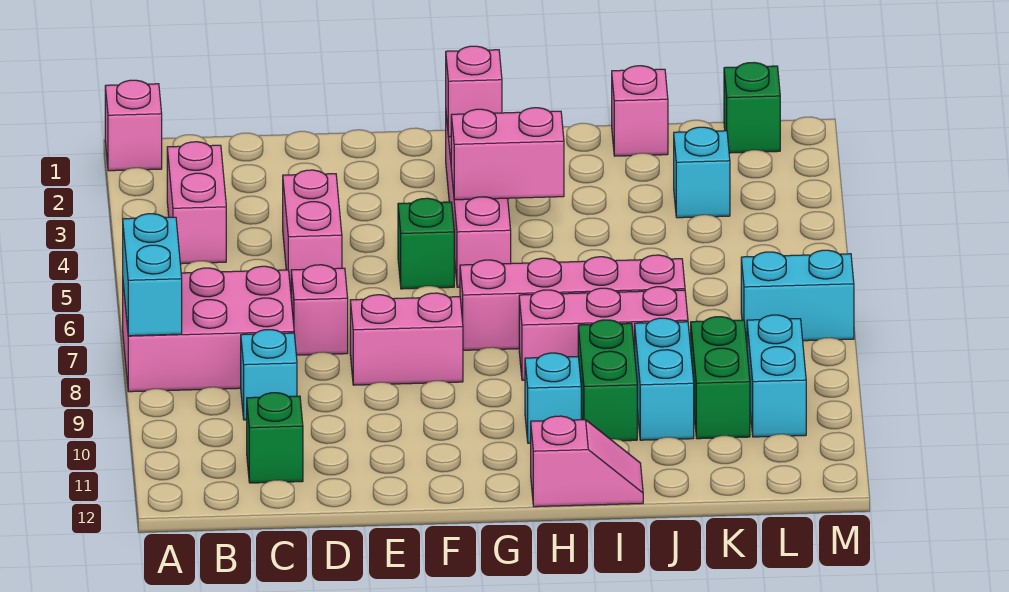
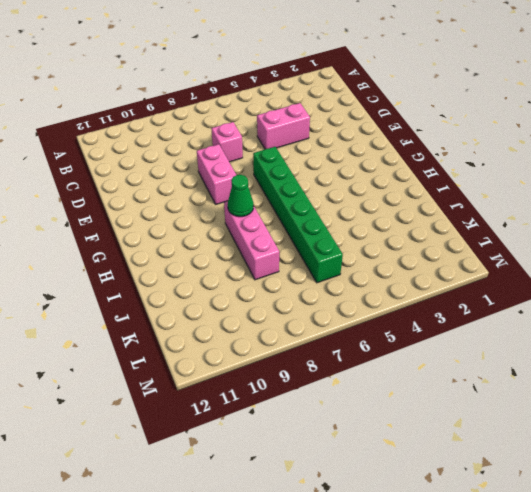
green 1x6 brick [253,147,343,283] -> none
green 1x1 cone [228,175,254,217] -> none
none -> pink 1x1 brick [105,80,162,171]
none -> pink 2x3 brick [123,266,294,392]
none -> pink 1x2 brick [167,142,226,264]

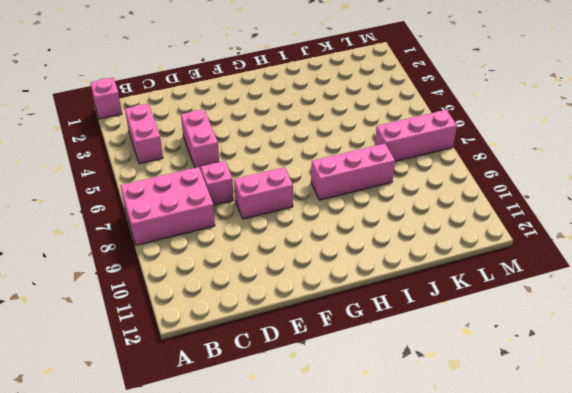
pink 1x3 brick [375,110,457,161] -> cyan 1x2 brick [741,250,854,342]
none -> cyan 1x1 brick [241,330,297,420]
none -> green 1x1 brick [247,393,303,483]
none -> green 1x1 brick [398,198,454,289]

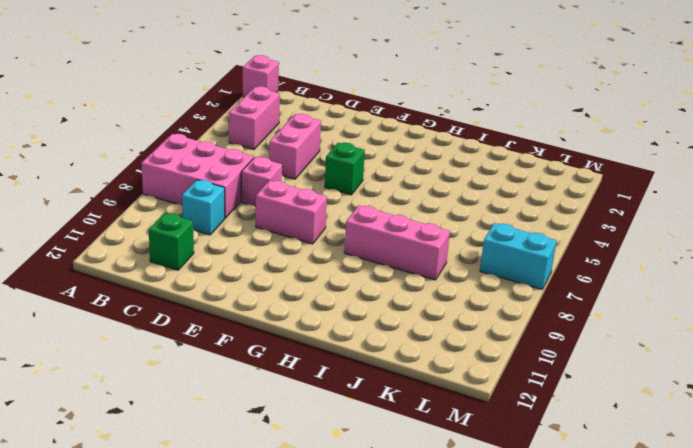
none -> pink 1x4 brick [446,116,511,287]
none -> pink 1x4 brick [460,255,685,350]
none -> cyan 1x1 brick [525,353,581,443]

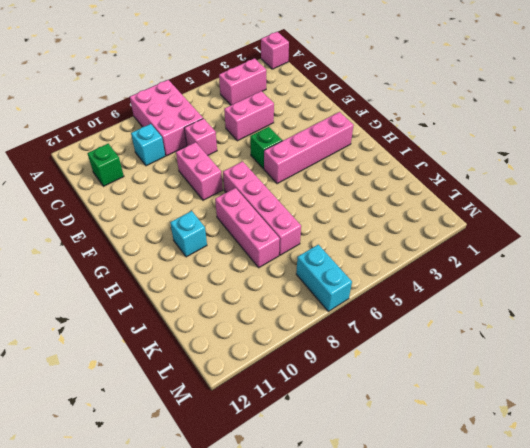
none -> pink 1x2 slope [531,416,643,507]
none -> green 1x2 brick [578,320,637,441]
none -> pink 1x1 brick [612,66,668,156]

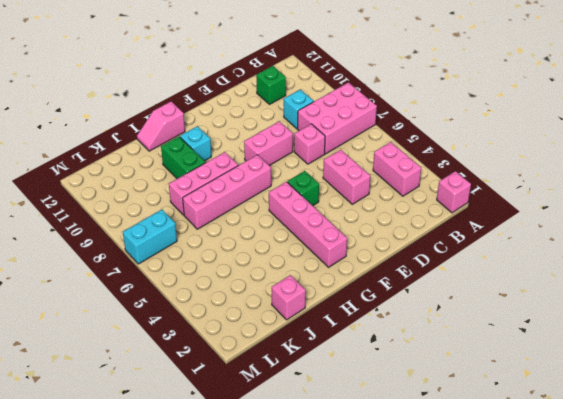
none -> cyan 1x2 brick [635,318,694,440]
none -> cyan 1x1 brick [674,127,730,218]
none -> green 1x2 brick [691,317,750,439]

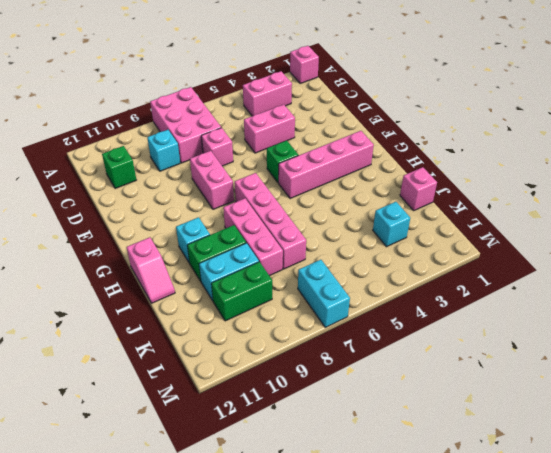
none -> green 1x1 brick [724,63,780,153]
none -> cyan 1x2 brick [747,315,806,437]
none -> cyan 1x2 brick [123,214,182,336]

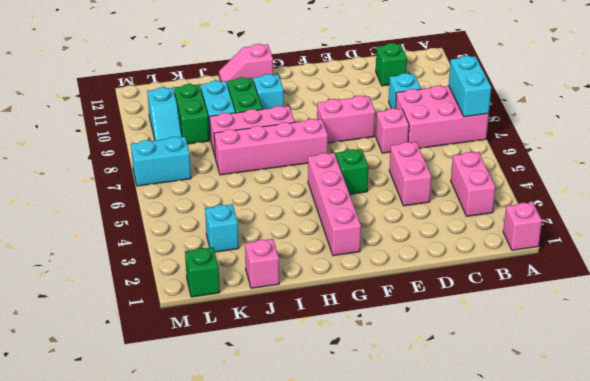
cyan 1x2 slope [147,87,182,140] -> cyan 1x2 brick [747,315,806,437]
none -> pink 1x1 brick [446,46,502,137]
none -> pink 1x2 brick [451,108,564,200]

